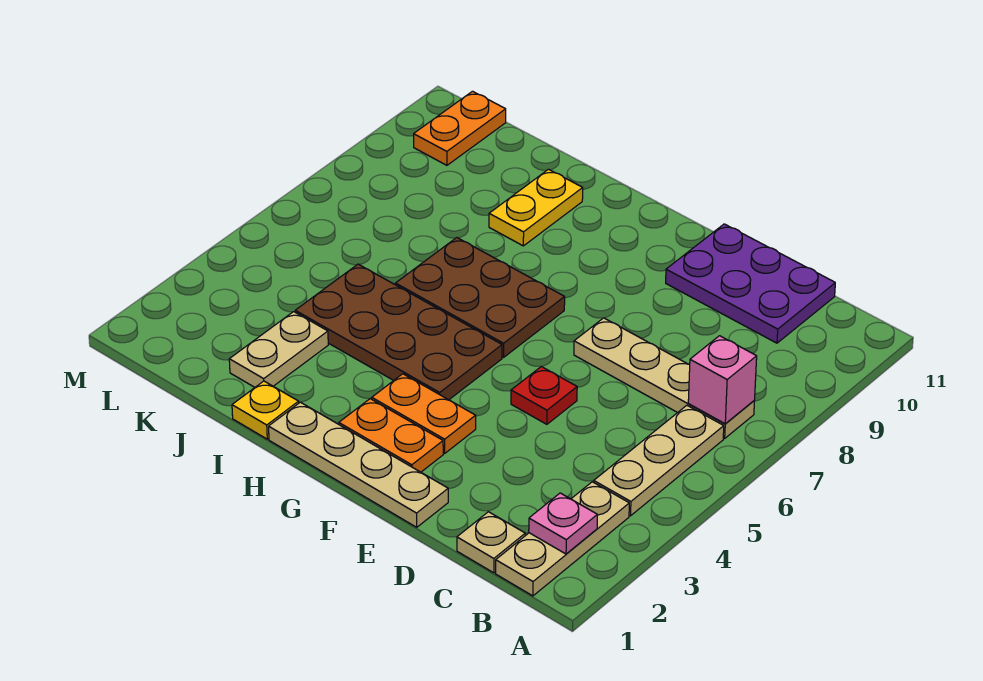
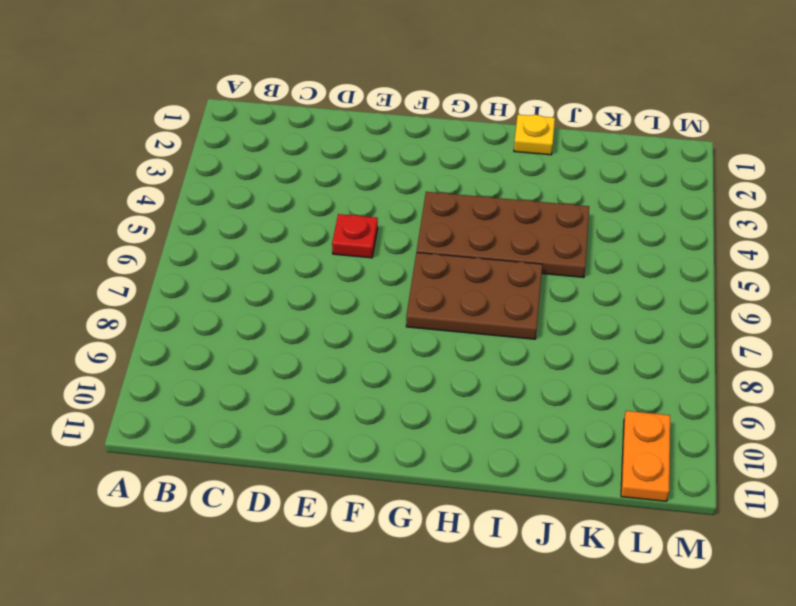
none -> tan 1x3 plate [496,482,629,596]
none -> tan 1x3 plate [594,405,724,516]
none -> tan 1x4 plate [574,318,754,438]

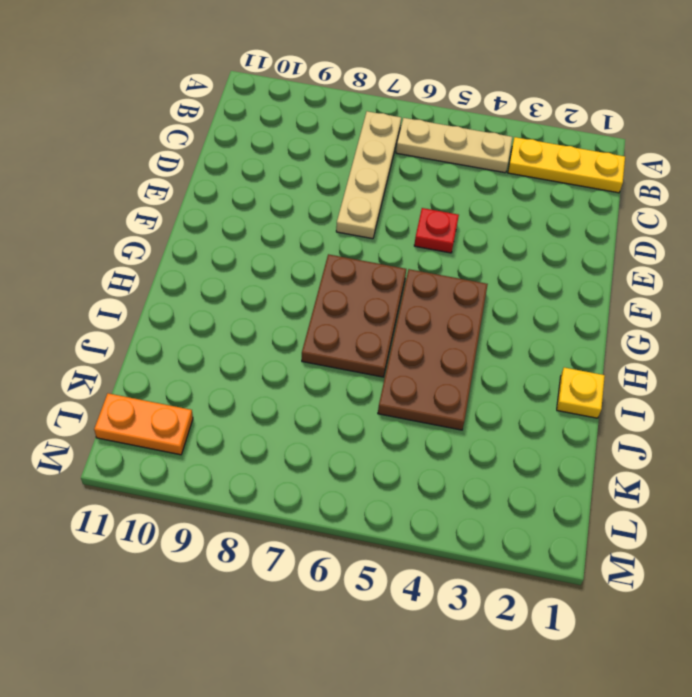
yellow 1x3 plate [508,137,625,193] -> tan 1x3 plate [496,482,629,596]
none -> tan 1x1 plate [457,512,525,573]
none -> purple 2x3 plate [666,224,835,343]
none -> tan 1x4 plate [269,402,448,527]

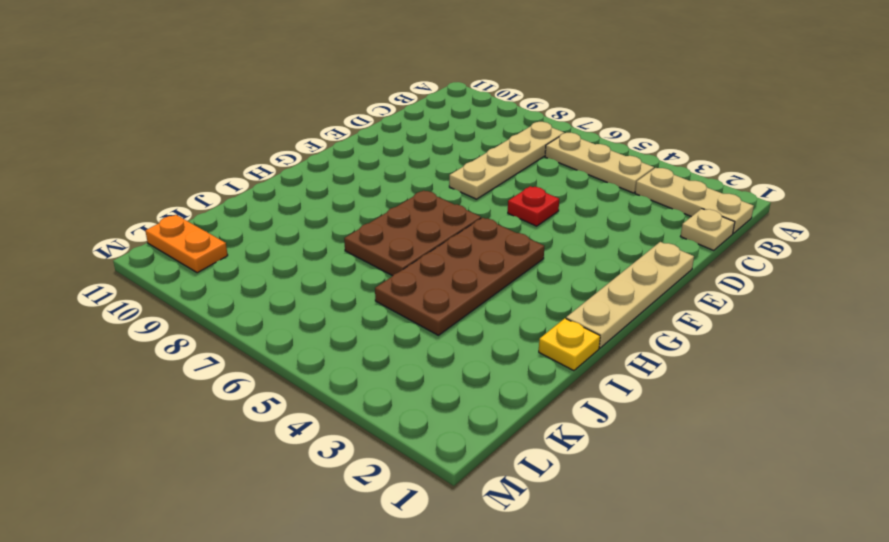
none -> purple 2x3 plate [666,224,835,343]
none -> orange 1x2 plate [339,399,443,472]
none -> orange 1x2 plate [372,374,476,453]

